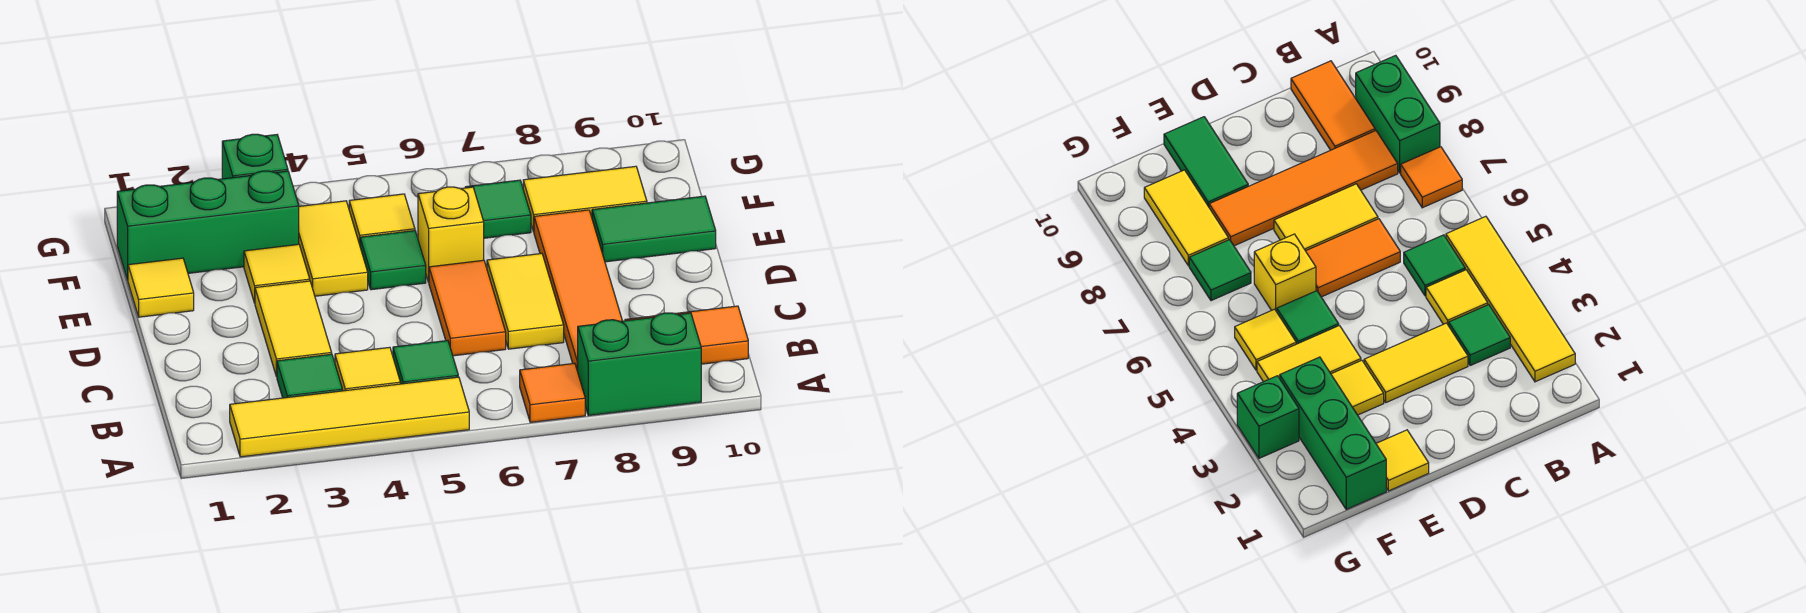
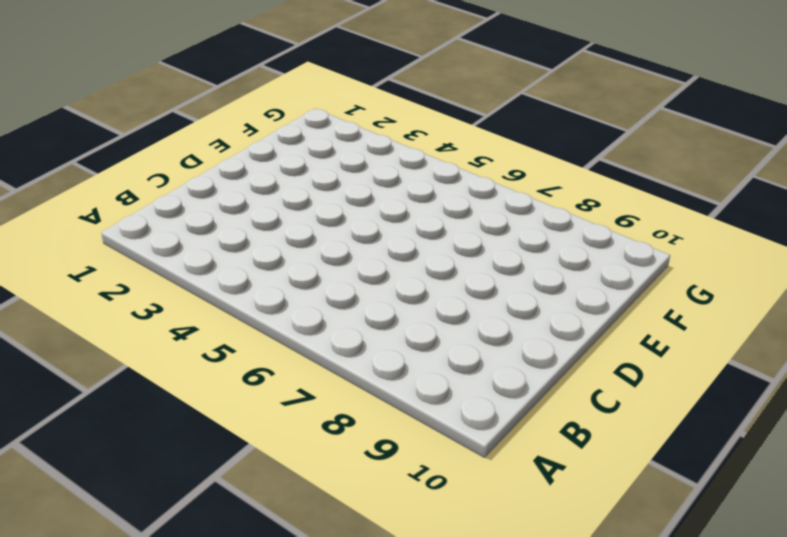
none -> yellow 1x4 tile [230,377,469,457]
none -> orange 1x1 tile [520,363,585,422]
none -> green 1x2 brick [577,313,701,416]

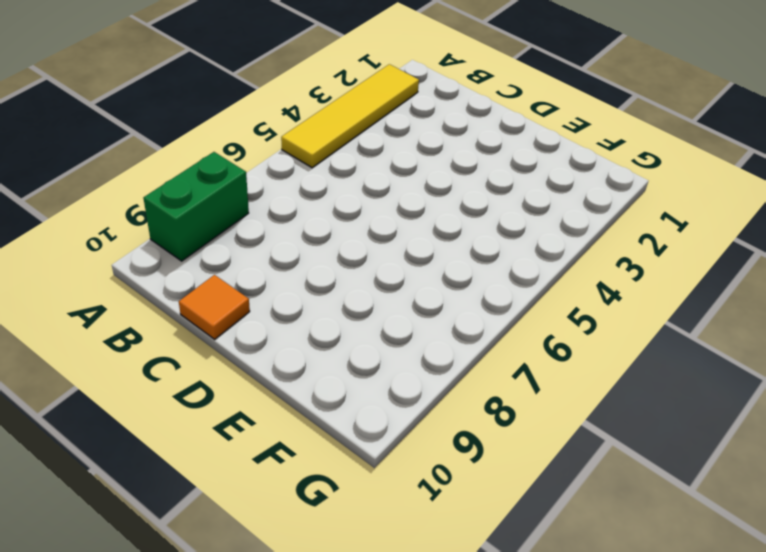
orange 1x1 tile [179,275,250,339] -> orange 1x1 tile moved to [520,363,585,422]
none -> green 1x1 tile [277,354,342,398]
none -> yellow 1x1 tile [335,347,400,391]
none -> green 1x1 tile [393,341,458,384]

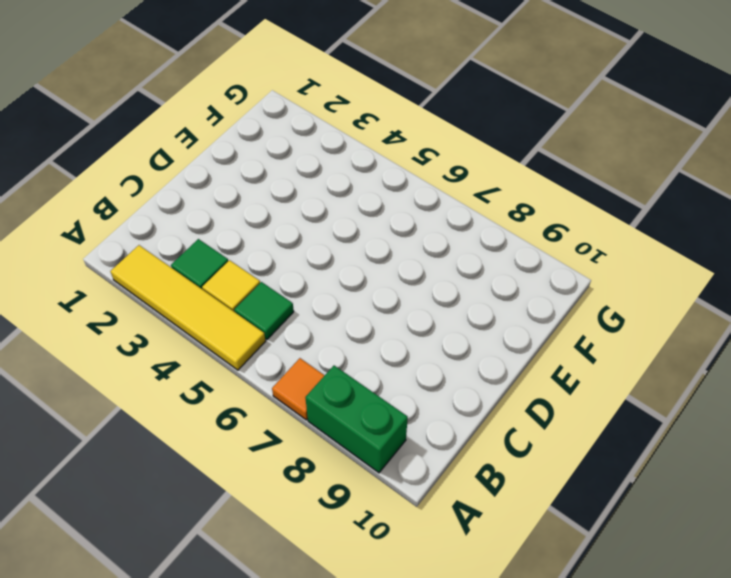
none -> orange 1x4 tile [534,210,622,371]
none -> orange 1x2 tile [625,306,748,364]
none -> yellow 1x2 tile [255,281,332,377]

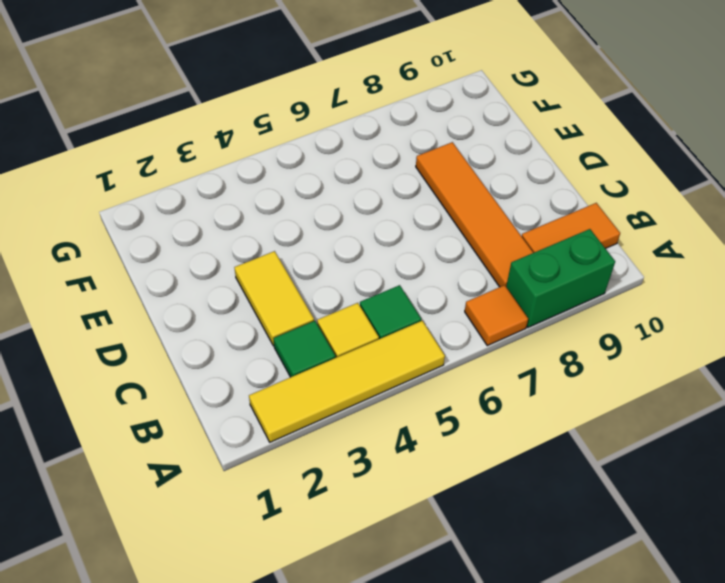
none -> orange 1x2 tile [429,260,506,356]
none -> yellow 1x2 tile [487,253,564,349]
none -> yellow 1x1 tile [128,258,194,317]

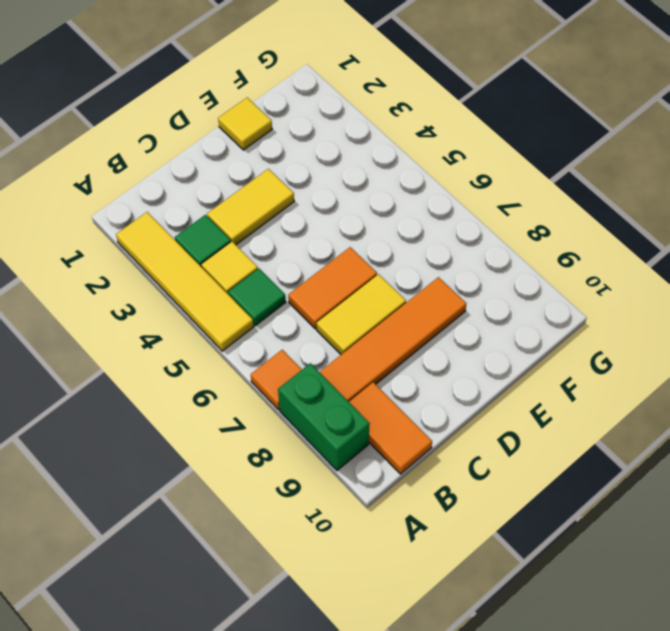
none -> yellow 1x1 tile [244,244,310,303]
none -> yellow 1x2 tile [299,201,368,296]
none -> green 1x1 tile [360,231,426,290]

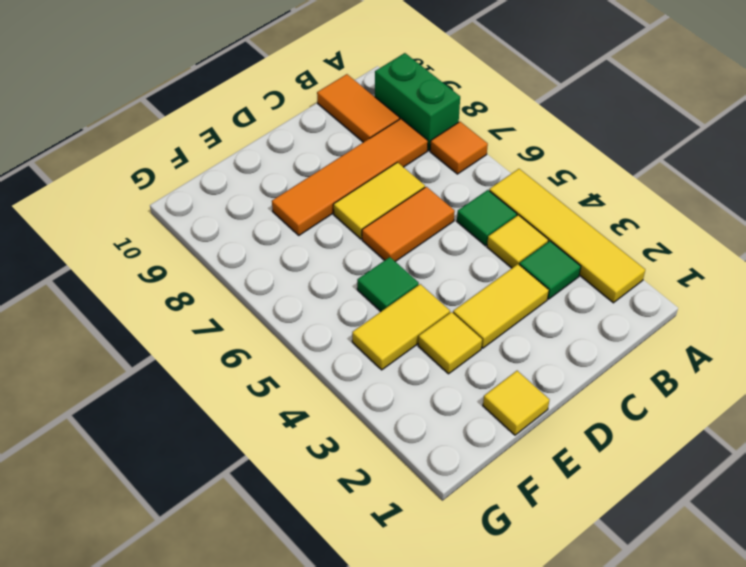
none -> yellow 1x1 brick [418,187,484,282]
none -> green 1x2 tile [592,196,716,262]
none -> green 1x3 brick [117,171,299,280]

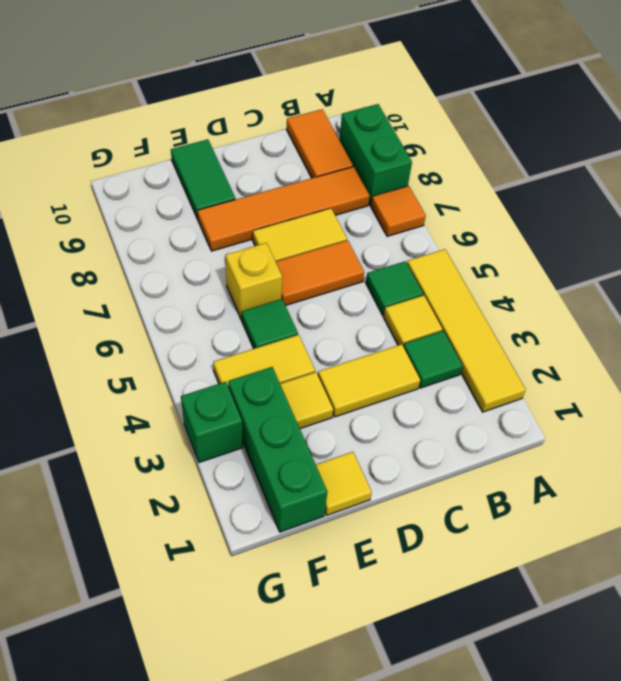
none -> yellow 1x1 tile [349,194,415,244]
none -> green 1x1 tile [465,180,531,238]
none -> yellow 1x2 tile [523,166,647,232]

